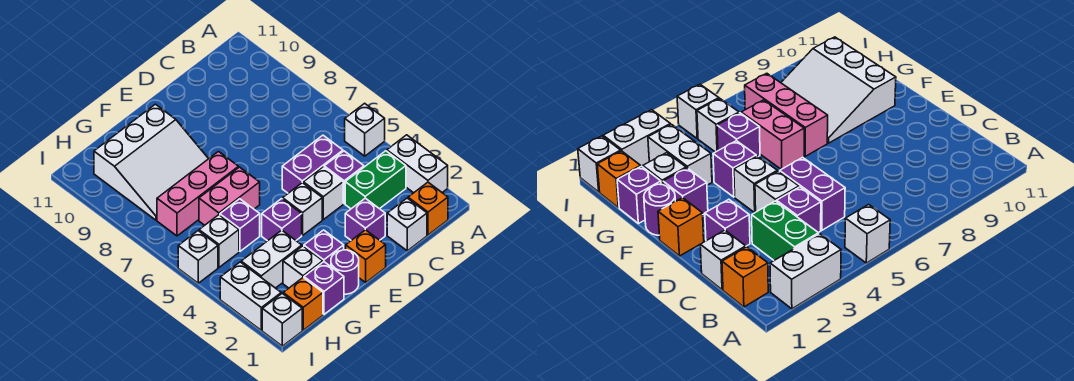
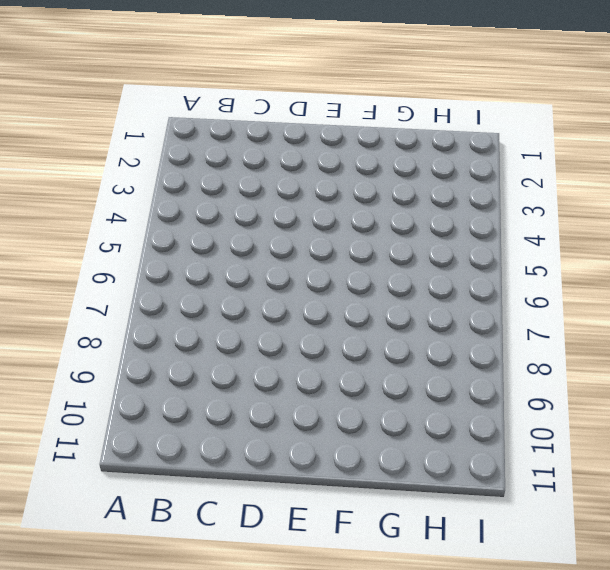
none -> white 1x2 brick [387,135,448,193]
none -> white 1x1 brick [345,103,385,156]
none -> orange 1x1 brick [408,182,448,235]

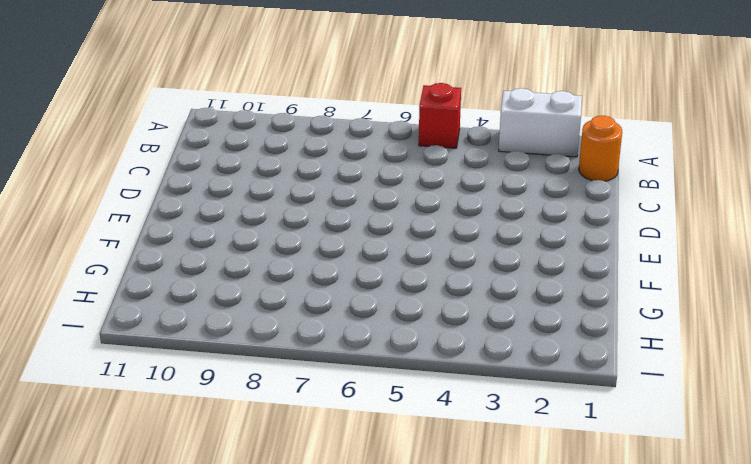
red 1x1 brick [419,83,461,148] -> white 1x1 brick [345,103,385,156]
orange 1x1 round brick [579,116,622,181] -> orange 1x1 brick [408,182,448,235]
none -> green 1x2 brick [345,151,406,209]
none -> white 1x1 brick [387,198,427,251]
none -> purple 1x1 brick [324,151,364,204]

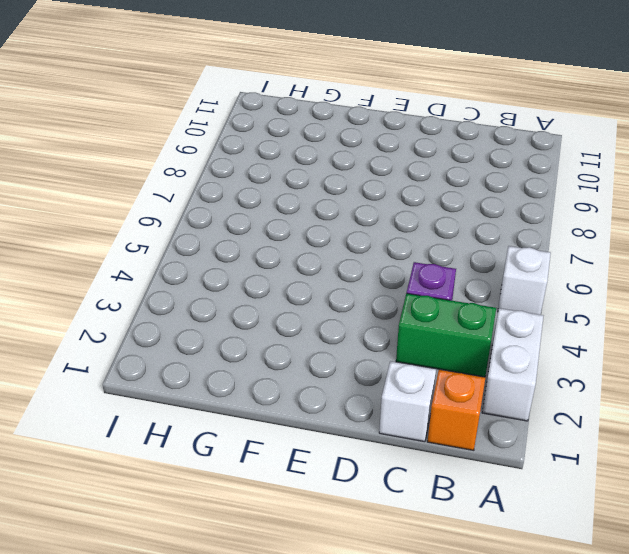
none -> purple 1x2 brick [282,135,343,193]
none -> purple 1x1 brick [345,198,385,240]
none -> white 1x1 brick [303,167,343,220]

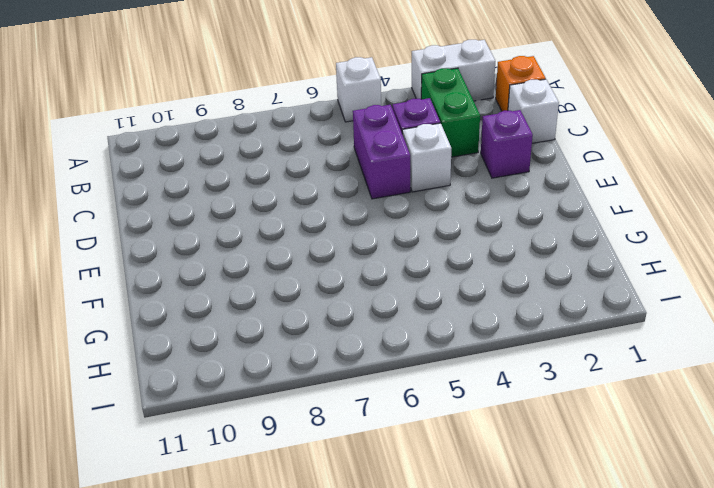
none -> orange 1x1 brick [346,230,386,282]
none -> white 1x1 brick [283,183,322,235]
none -> purple 1x1 round brick [331,250,359,294]

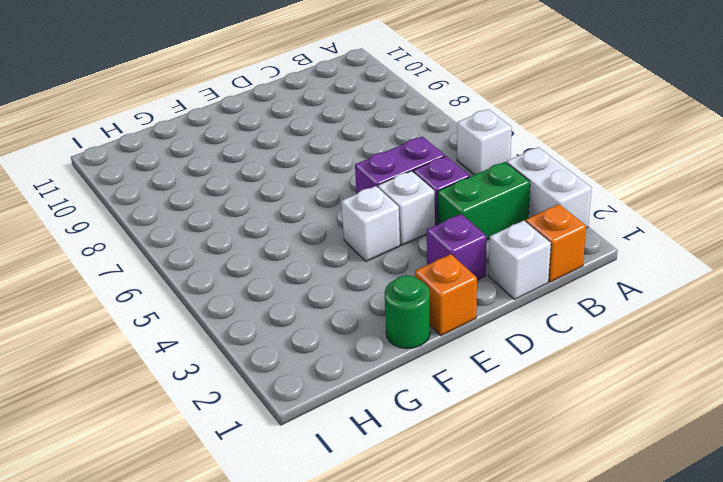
green 1x1 round brick [384,276,430,349] -> purple 1x1 round brick [331,250,359,294]
none -> purple 1x1 brick [304,230,344,266]
none -> purple 1x1 brick [262,199,302,241]
none -> pink 1x2 brick [199,167,260,225]

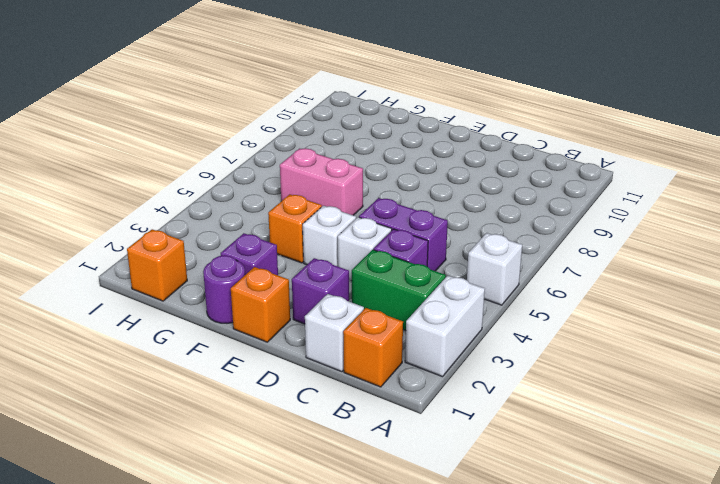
orange 1x1 brick [268,194,322,263] -> purple 1x1 brick [262,199,302,241]
none -> pink 1x3 brick [157,152,239,236]
none -> white 3x3 slope [94,104,208,220]
none -> purple 1x1 brick [304,262,344,314]

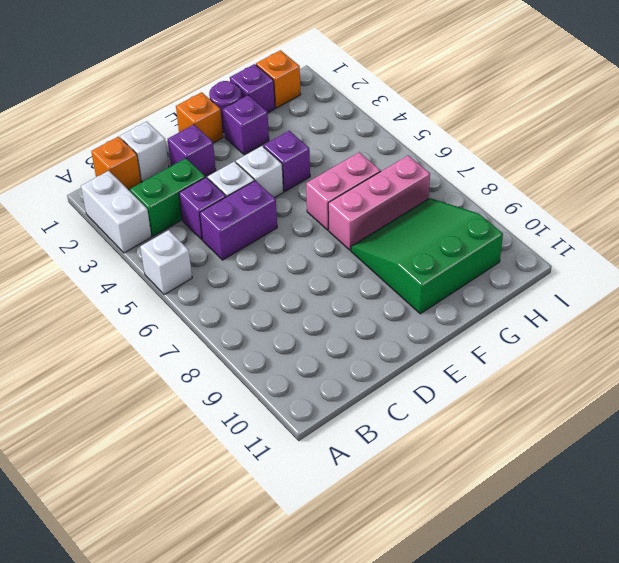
green 3x3 slope [351,198,503,314] -> white 3x3 slope [94,104,208,220]
none -> white 1x1 brick [283,246,323,288]
none -> white 1x2 brick [241,230,302,288]
none -> purple 1x1 brick [220,199,260,251]

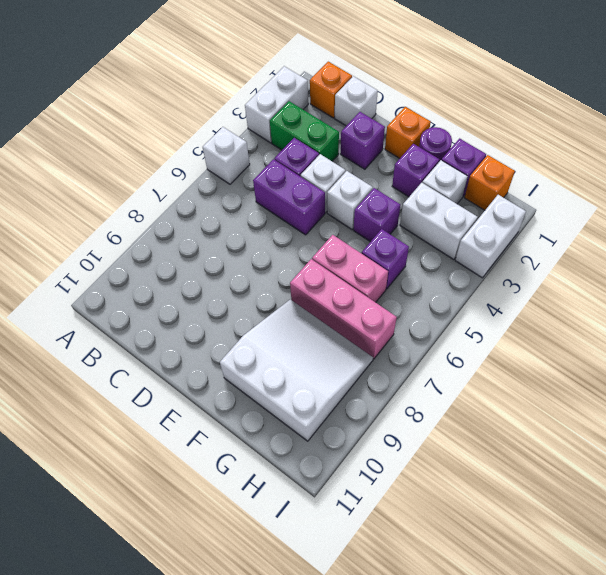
none -> white 1x1 brick [199,215,239,267]
none -> white 1x1 brick [262,293,302,346]
none -> white 1x1 brick [178,231,218,283]

